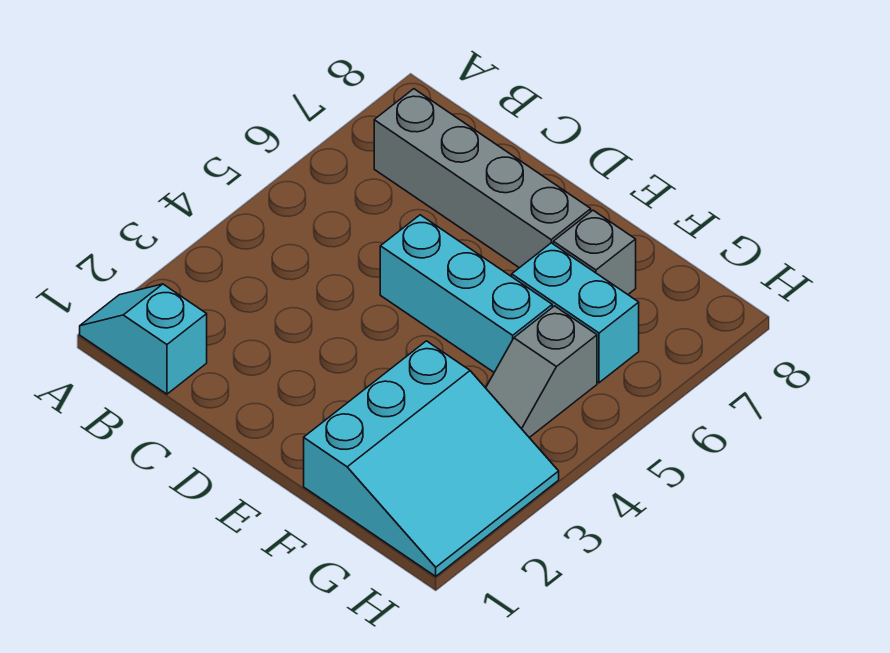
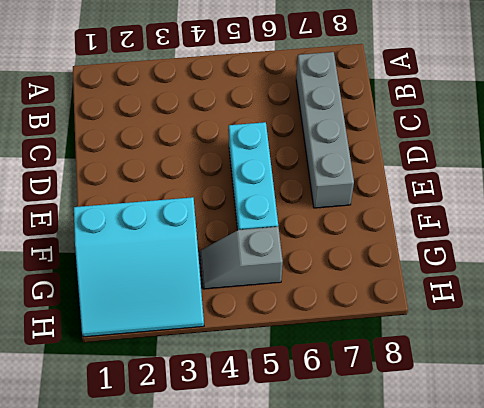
none -> cyan 1x2 slope [80,284,207,394]
none -> cyan 1x2 brick [512,243,639,383]

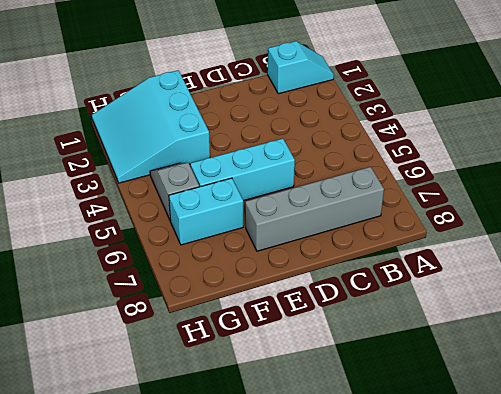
none -> grey 1x1 brick [553,210,636,294]

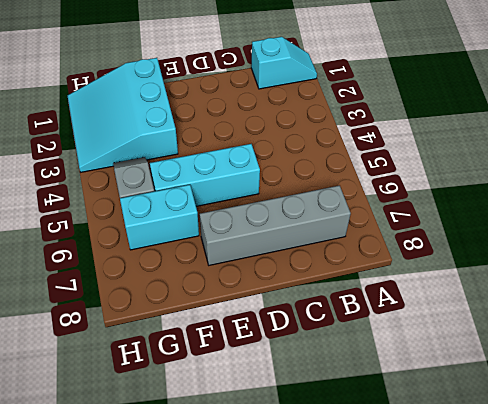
none -> grey 1x1 brick [553,210,636,294]

